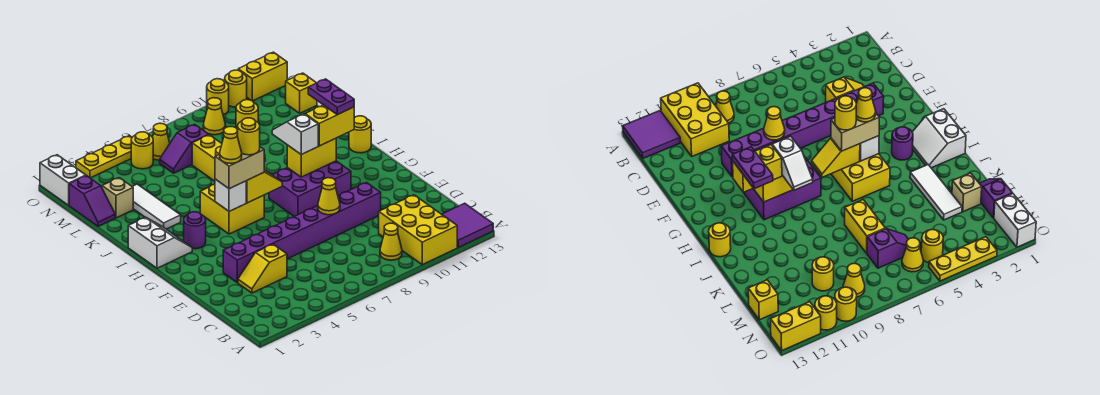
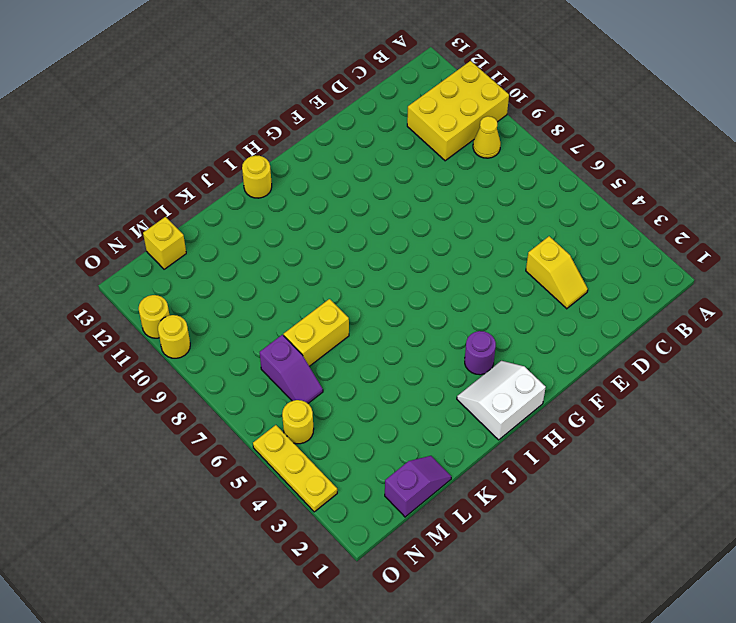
none -> purple 2x2 tile [442,203,493,247]
none -> purple 1x8 brick [223,183,381,282]
none -> purple 2x3 brick [269,161,351,216]
none -> yellow 2x2 brick [200,184,264,234]

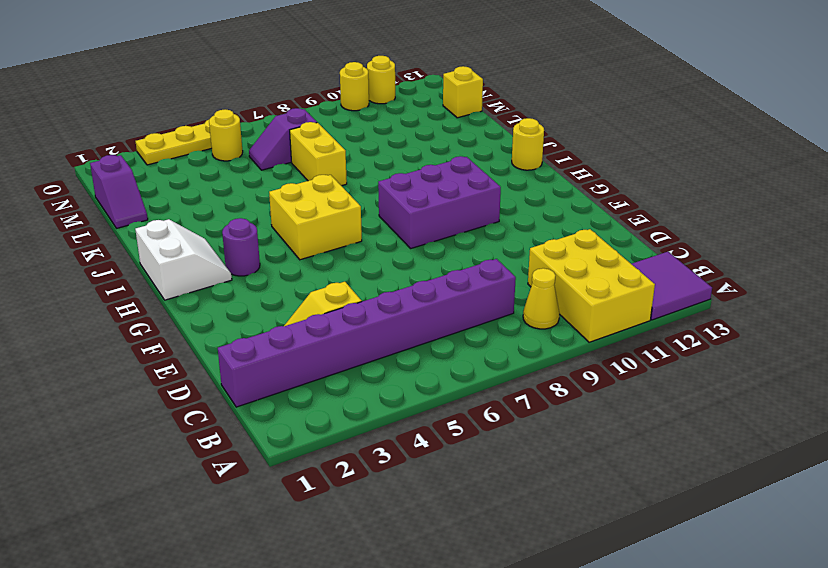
purple 1x8 brick [218,259,516,407] -> purple 1x8 brick moved to [223,183,381,282]
none -> white 1x3 tile [132,184,181,229]
none -> tan 1x1 brick [102,178,133,218]
none -> yellow 1x1 round brick [236,100,258,130]
none -> white 1x2 brick [40,155,86,205]

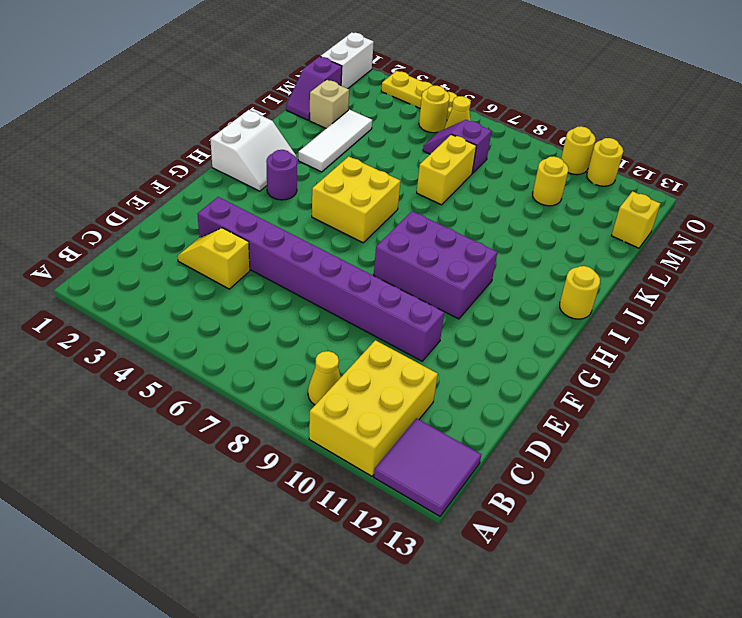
none -> yellow 1x1 cone [203,98,226,135]
none -> yellow 1x2 brick [238,52,287,101]
none -> yellow 1x1 cone [318,178,340,215]
none -> white 1x1 brick [215,179,246,211]

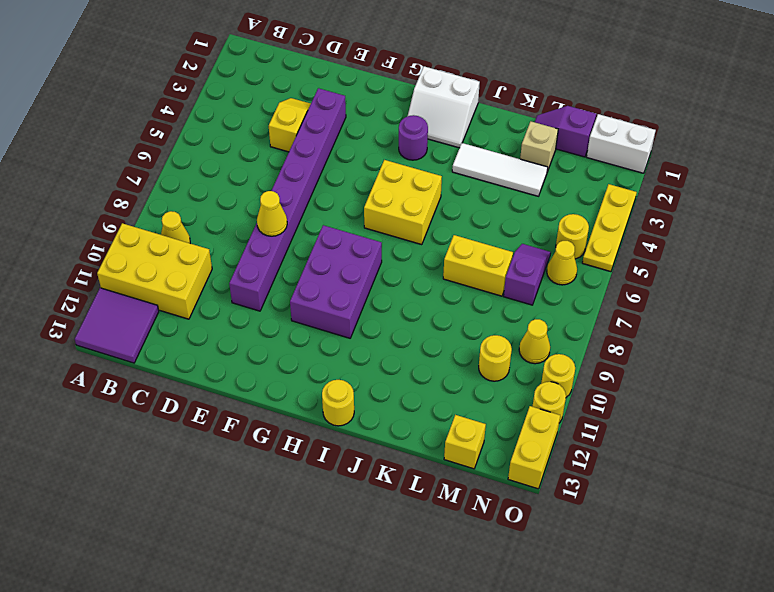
none -> white 1x1 brick [215,179,246,211]
none -> yellow 1x2 slope [246,170,282,203]
none -> yellow 1x2 brick [287,138,336,177]
none -> tan 1x2 brick [215,147,264,189]

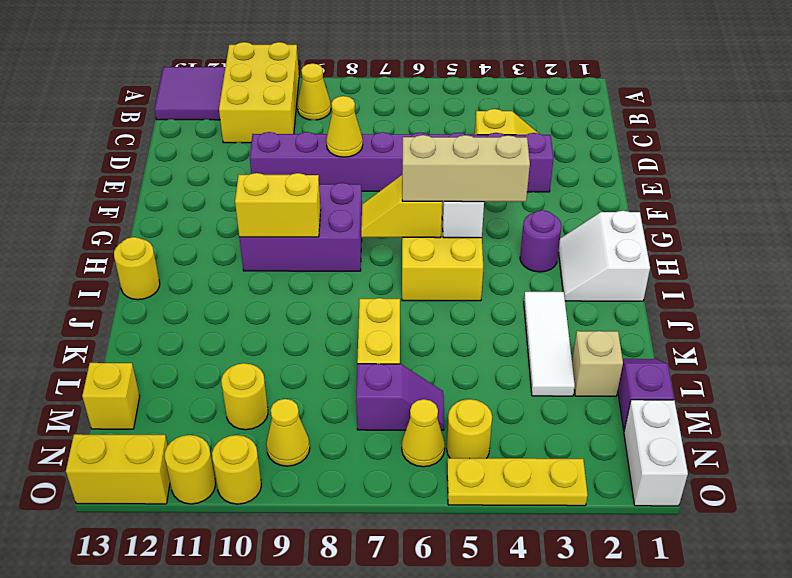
tan 1x3 brick [402,135,530,202] -> tan 1x2 brick [215,147,264,189]
none -> white 1x2 slope [272,114,318,154]
none -> yellow 1x2 brick [305,105,354,146]
none -> yellow 1x1 cone [220,127,242,163]
none -> yellow 1x1 round brick [238,118,260,155]

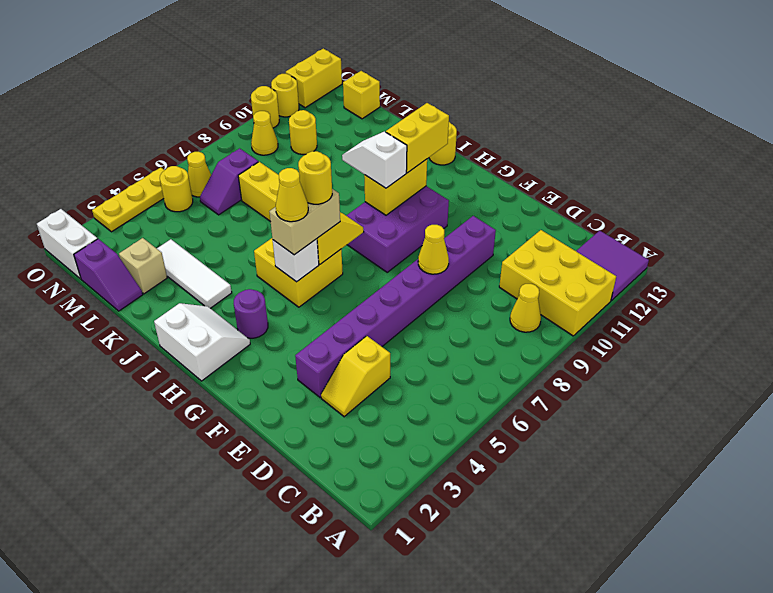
none -> purple 1x2 plate [308,79,354,115]

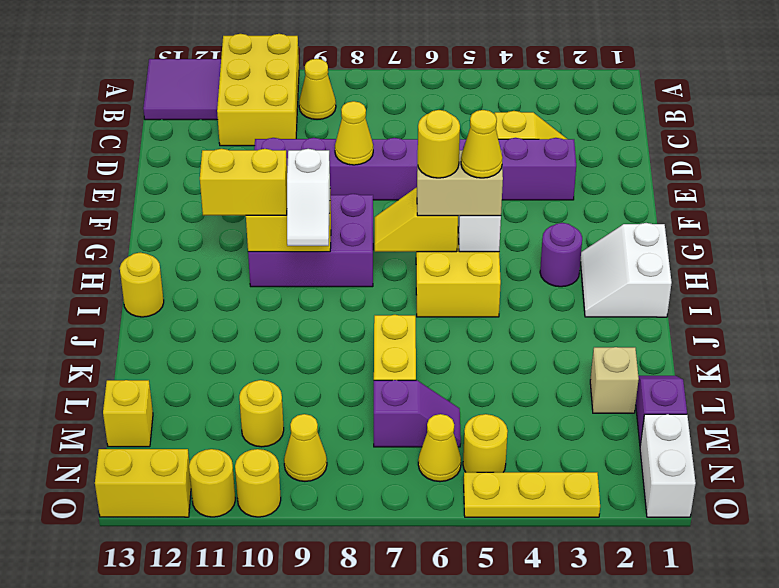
none -> white 1x3 tile [132,184,181,229]
none -> purple 1x2 plate [308,79,354,115]

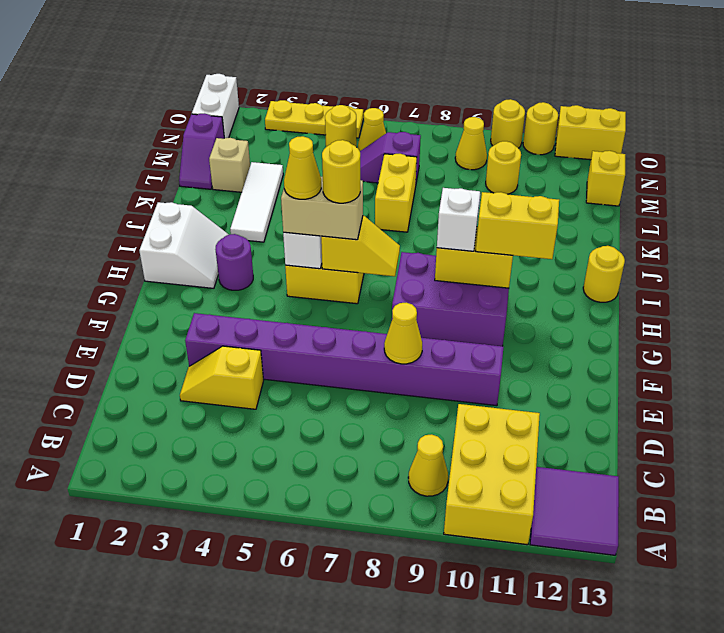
none -> purple 1x2 plate [308,79,354,115]

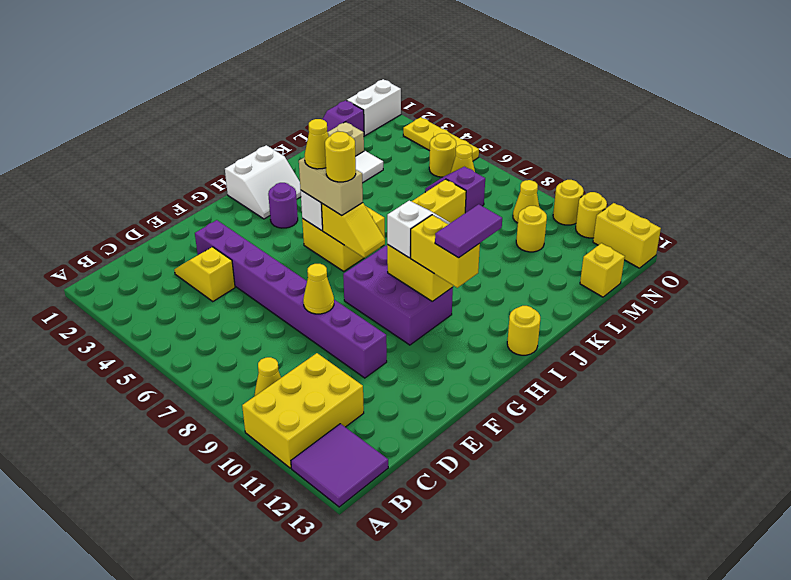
purple 1x2 tile [435,204,502,258] -> purple 1x2 plate [308,79,354,115]

